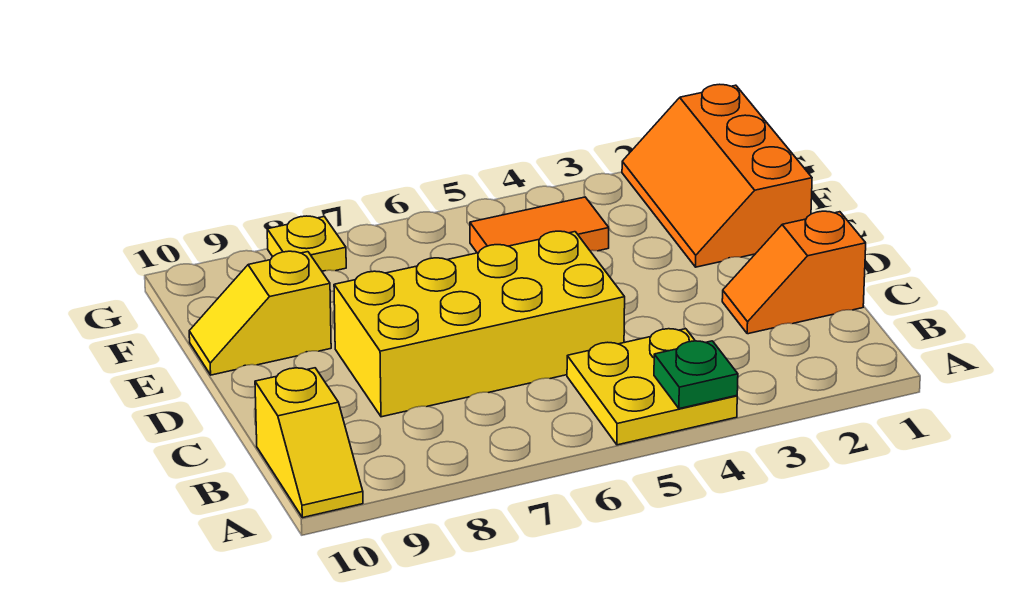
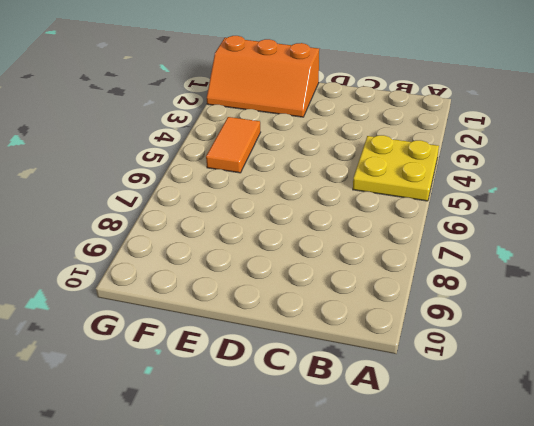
none -> yellow 1x2 slope [255,368,363,518]
none -> orange 1x2 slope [722,211,866,334]

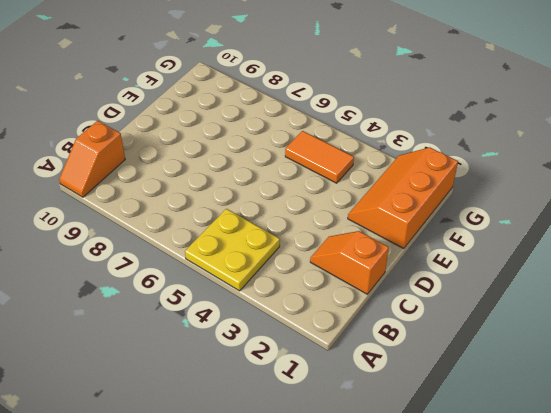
orange 1x2 slope [59,121,125,197] -> yellow 1x2 slope [255,368,363,518]
none -> yellow 2x4 brick [334,231,625,417]
none -> yellow 1x2 slope [189,251,331,375]

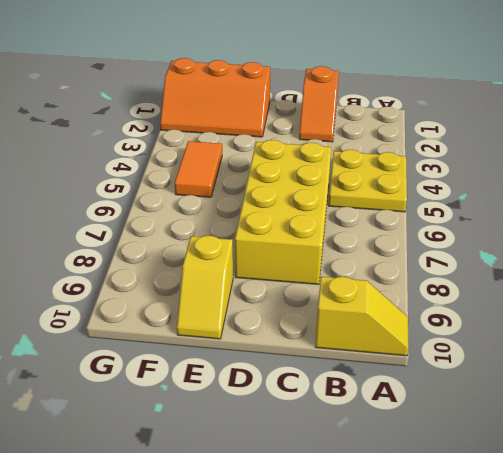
none -> yellow 1x1 plate [267,216,346,271]
none -> green 1x1 plate [654,341,738,409]

